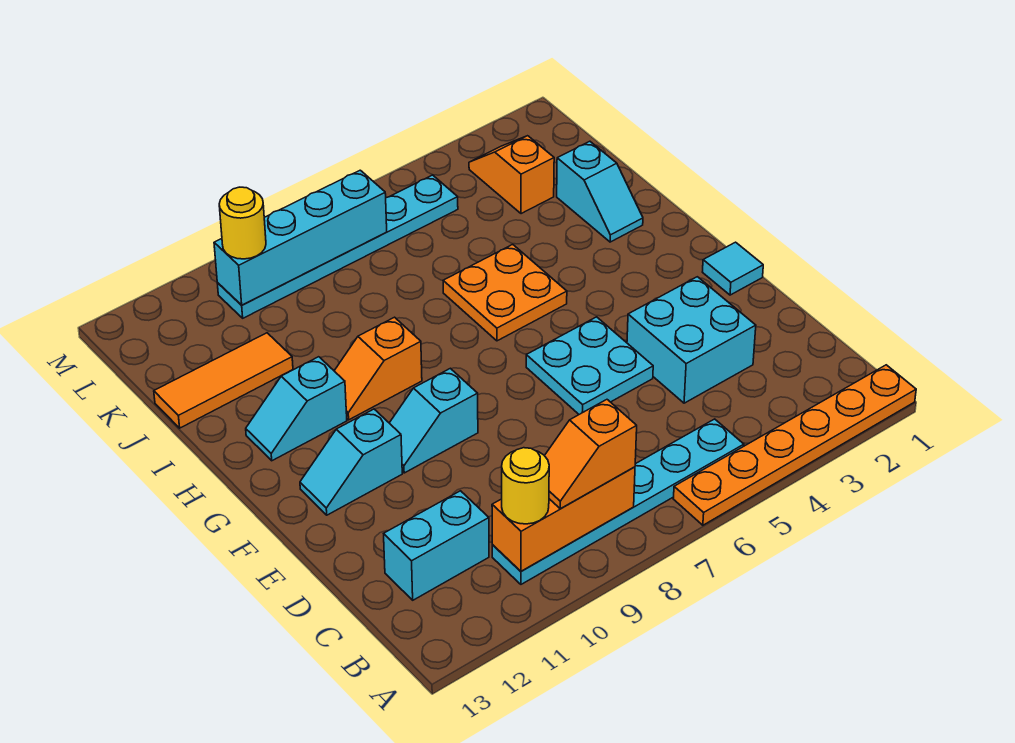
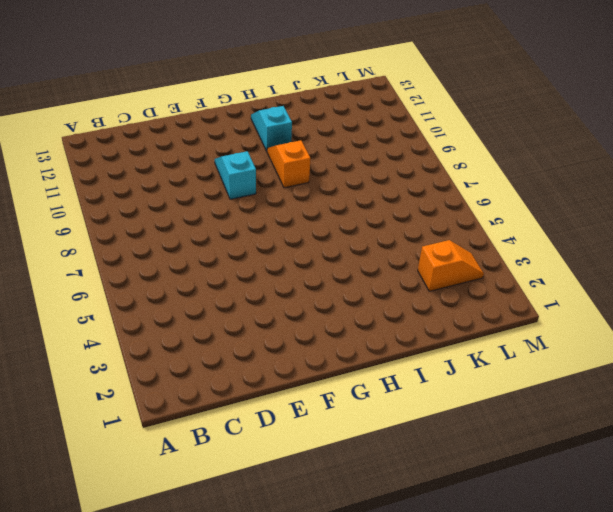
none -> orange 1x6 plate [674,365,916,525]
none -> cyan 1x6 plate [492,419,744,584]
none -> cyan 1x2 brick [384,491,489,600]

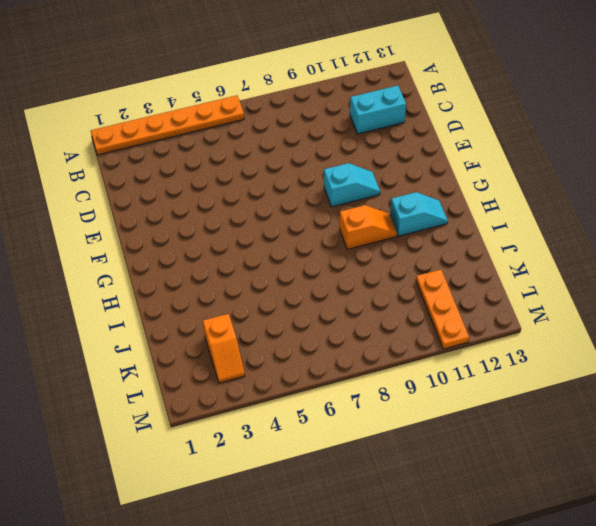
orange 1x3 plate [416,270,469,349] -> none
none -> cyan 1x6 plate [492,419,744,584]
none -> cyan 2x2 brick [627,277,756,403]
none -> cyan 2x2 plate [526,317,653,414]

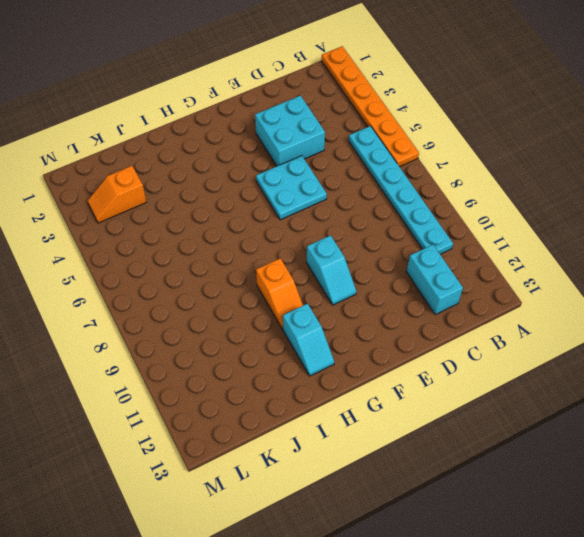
none -> cyan 1x1 tile [703,242,763,295]
none -> cyan 1x2 slope [300,409,402,515]
none -> orange 2x2 plate [443,244,567,341]

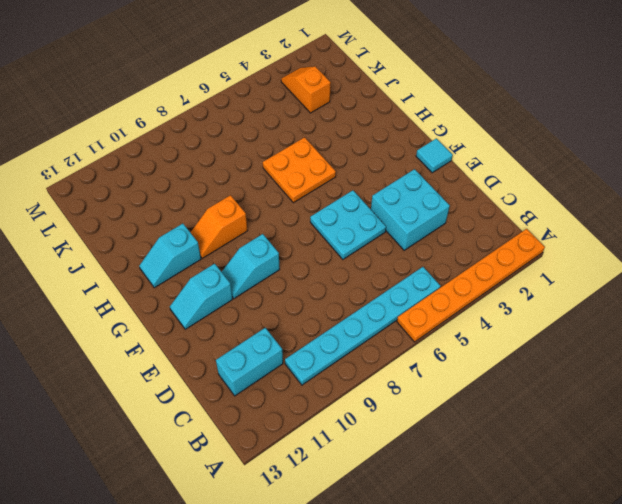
none -> cyan 1x2 slope [557,141,643,242]
none -> orange 1x3 tile [154,333,293,428]
none -> cyan 1x6 plate [217,175,458,318]

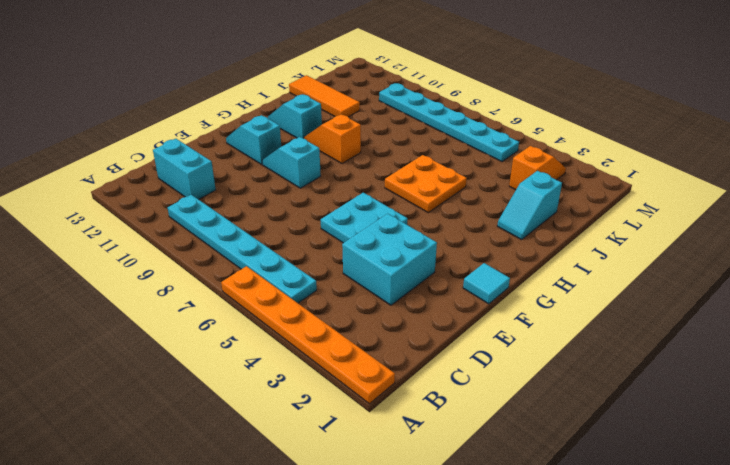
none -> orange 1x3 brick [492,467,635,571]
none -> cyan 1x4 brick [214,170,387,305]
none -> orange 1x2 slope [545,400,637,509]

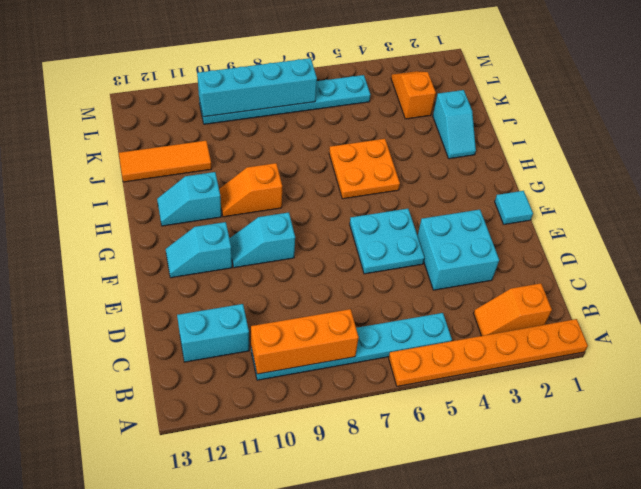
orange 1x2 slope [474,283,552,336] -> orange 1x2 slope moved to [545,400,637,509]
none -> yellow 1x1 round brick [502,448,549,524]
none -> yellow 1x1 round brick [219,187,266,259]

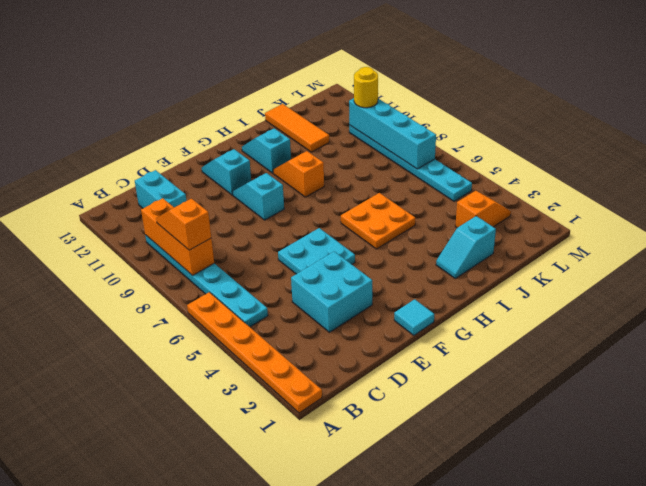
none -> yellow 1x1 round brick [502,448,549,524]

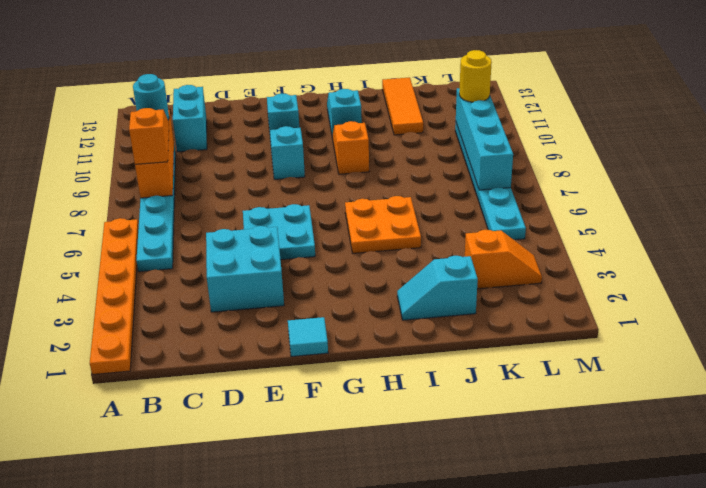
cyan 1x1 round brick [133,74,169,120] -> yellow 1x1 round brick [502,448,549,524]

